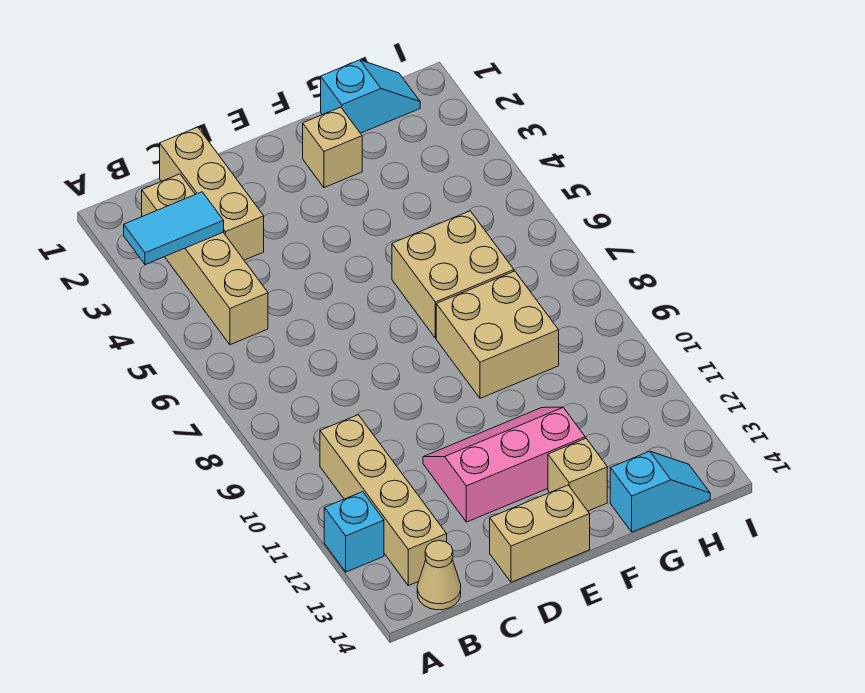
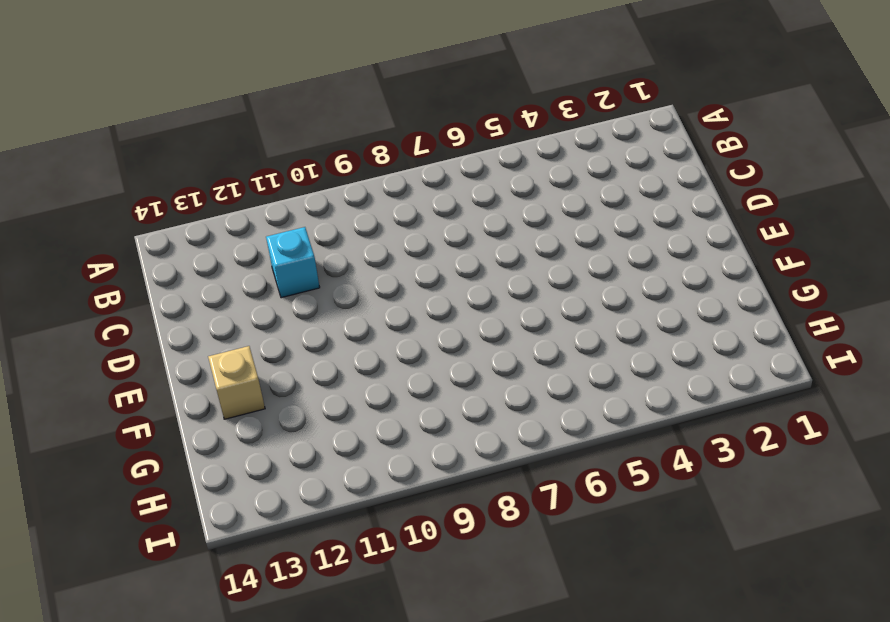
cyan 1x1 brick [266,227,320,298] -> cyan 1x1 brick moved to [324,492,384,572]
none -> tan 1x4 brick [142,174,268,345]
none -> tan 1x4 brick [320,415,447,585]
none -> tan 1x1 cone [417,541,461,610]

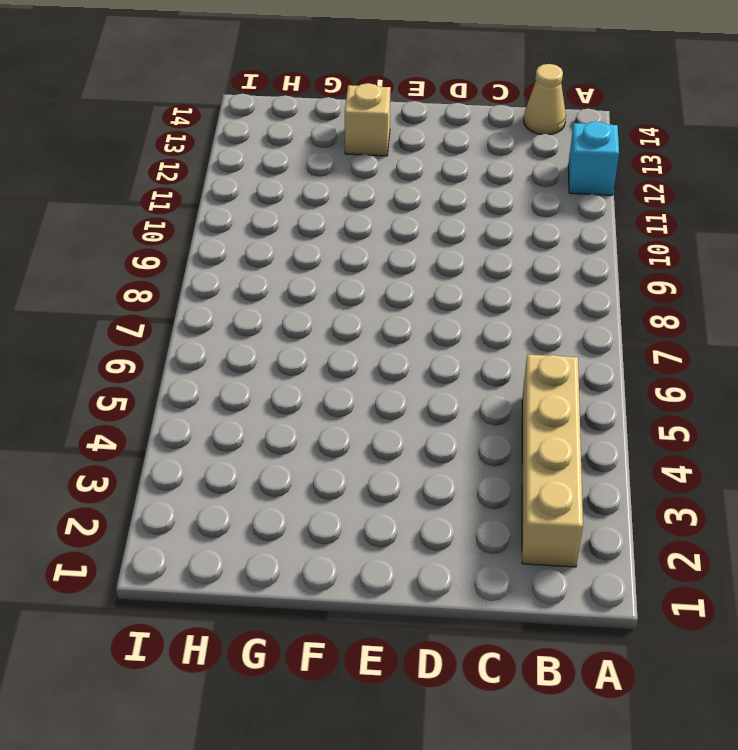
none -> tan 1x4 brick [320,415,447,585]
none -> tan 1x3 brick [160,127,264,260]
none -> pink 2x3 slope [423,407,585,522]

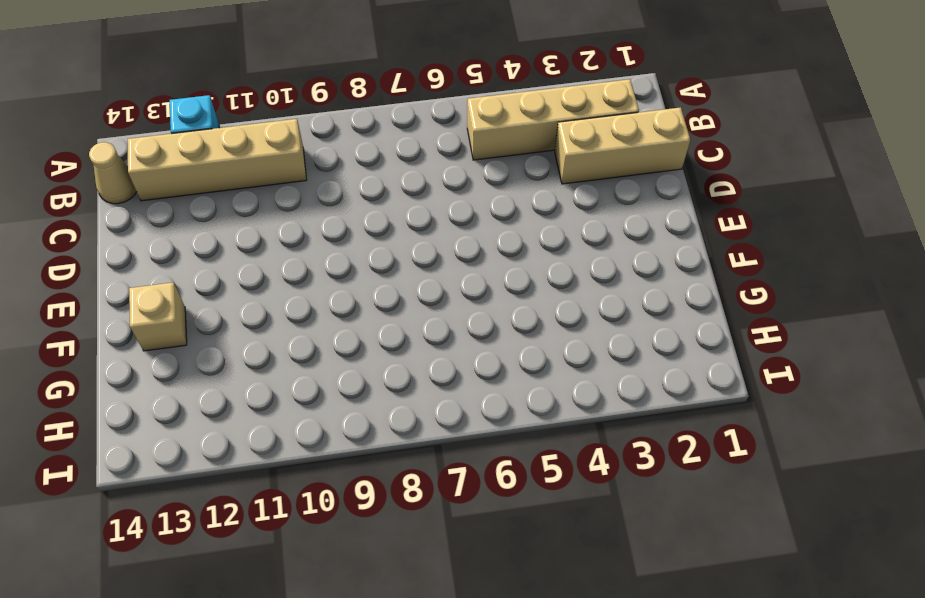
none -> pink 2x3 slope [423,407,585,522]
none -> tan 1x2 brick [490,485,590,582]
none -> tan 1x1 brick [303,107,362,188]

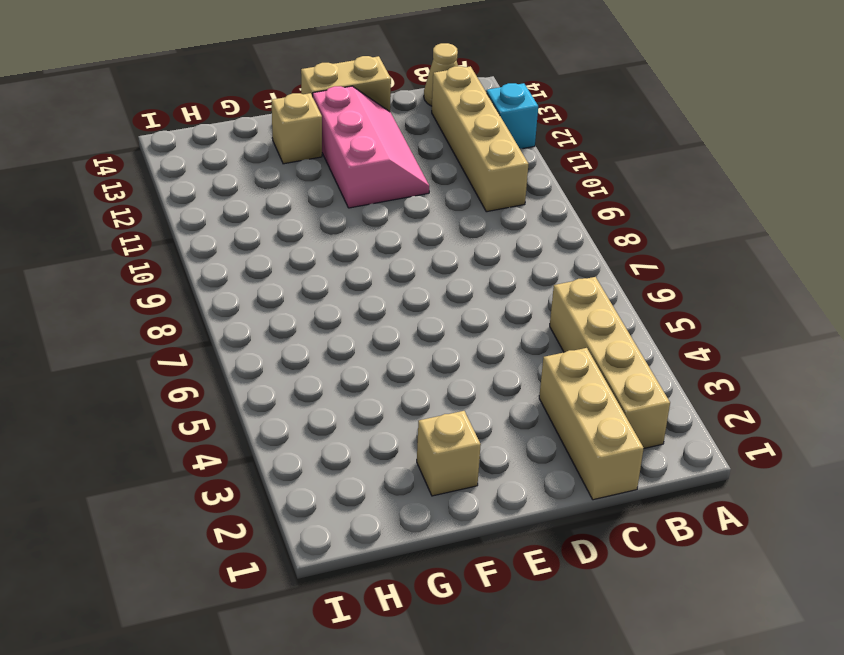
pink 2x3 slope [313,86,429,208] -> pink 2x3 slope turned to [423,407,585,522]
none -> tan 2x2 brick [392,211,514,338]
none -> tan 2x2 brick [436,271,559,398]
none -> cyan 1x2 slope [321,60,420,133]

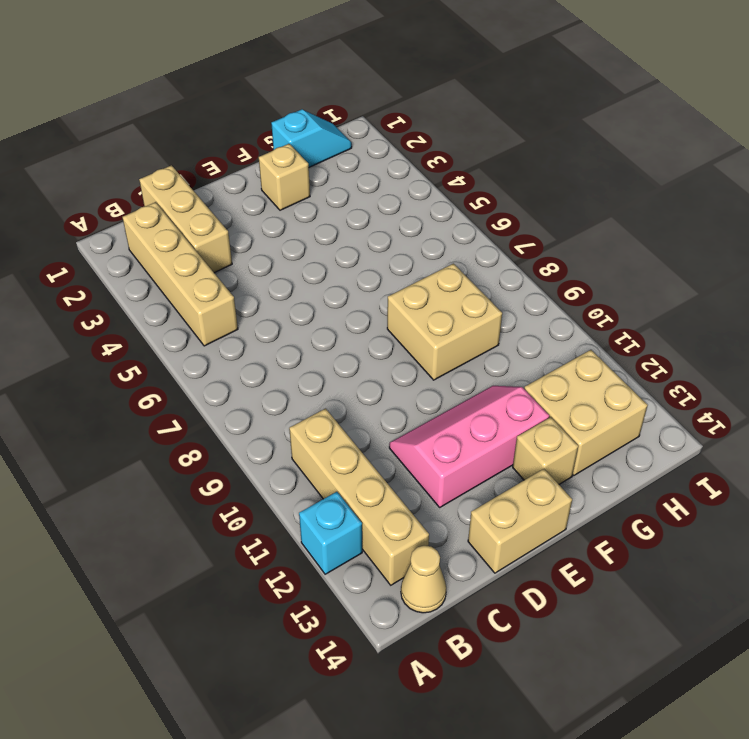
tan 2x2 brick [524,350,648,476] -> tan 2x2 brick moved to [392,211,514,338]
none -> cyan 1x2 slope [610,451,710,532]
none -> cyan 1x2 tile [124,192,224,265]

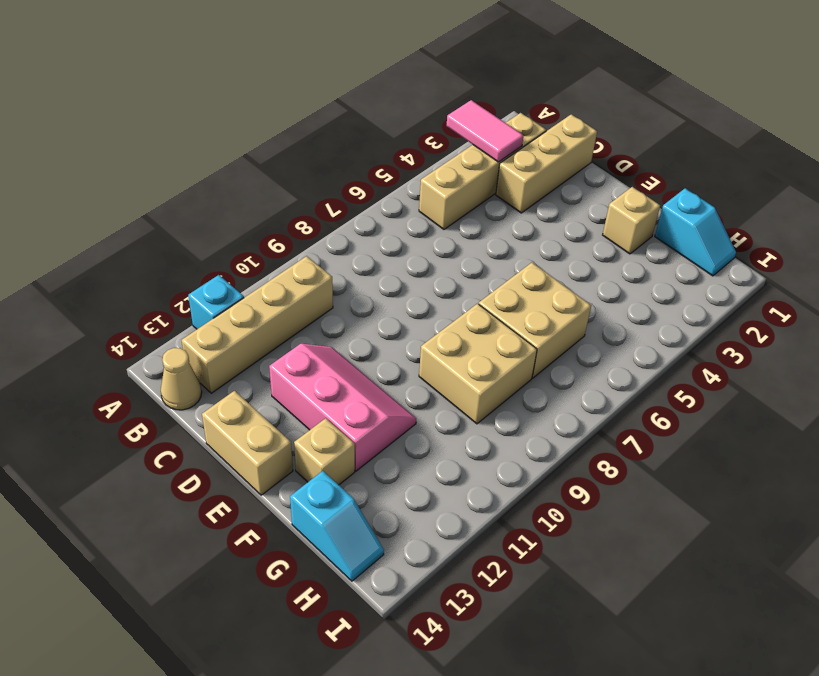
pink 1x2 tile [446,100,523,162] -> cyan 1x2 tile [124,192,224,265]

